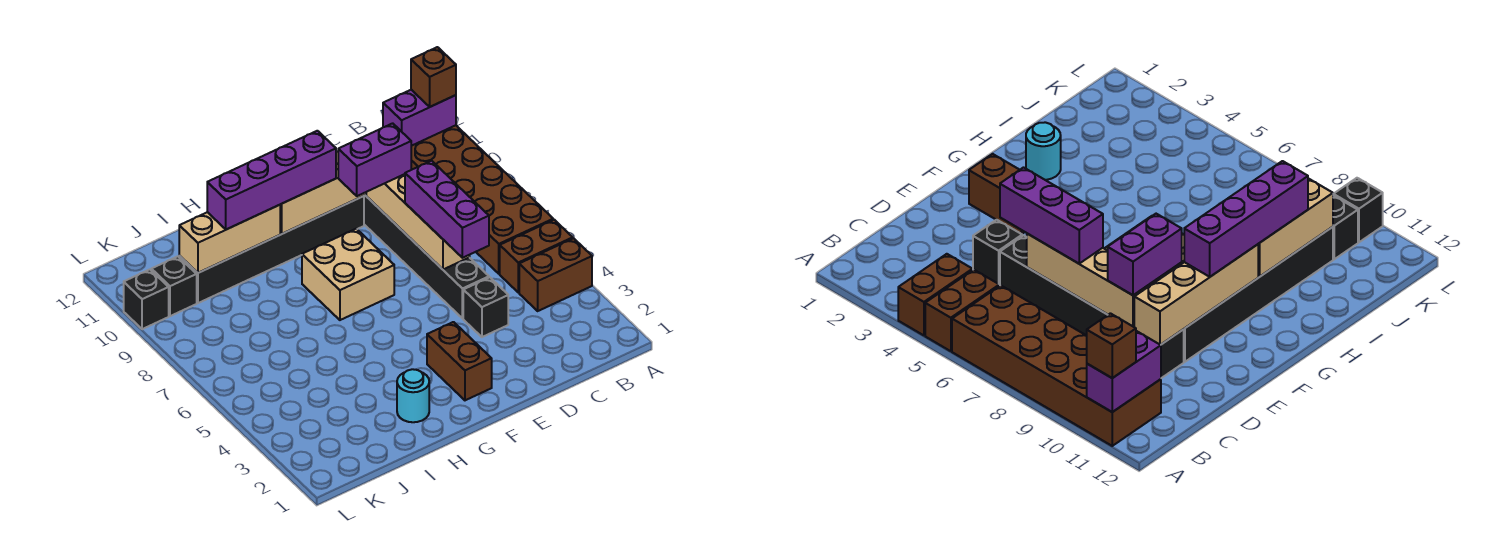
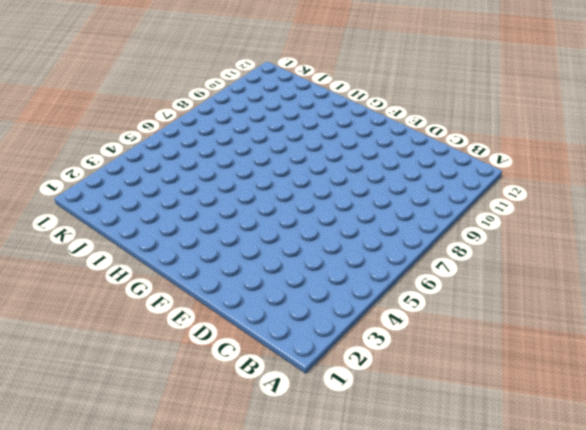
none -> brown 1x2 brick [519,238,592,311]
none -> brown 1x2 brick [500,220,573,292]
none -> brown 2x6 brick [411,125,553,274]

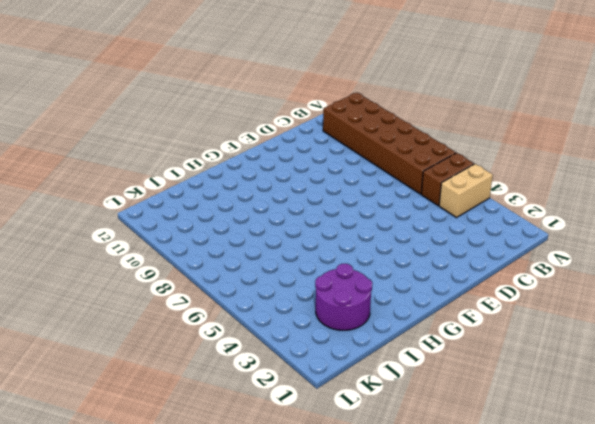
tan 1x2 brick [439,164,493,218] -> brown 1x2 brick [519,238,592,311]
purple 2x2 round brick [315,264,372,330] -> none
none -> black 1x1 brick [463,277,508,337]
none -> black 1x6 brick [364,195,489,319]
none -> black 1x6 brick [179,196,364,303]

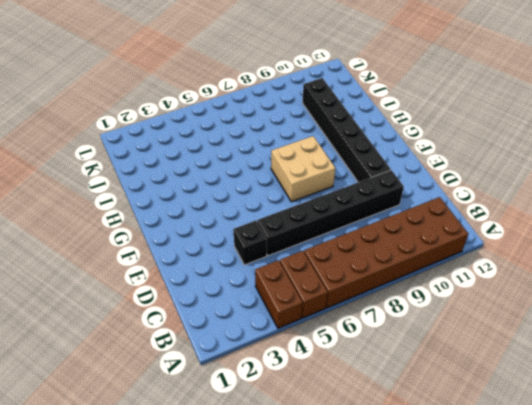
none -> brown 1x2 brick [427,322,492,400]
none -> cyan 1x1 round brick [397,369,429,422]
none -> black 1x1 brick [151,256,197,316]

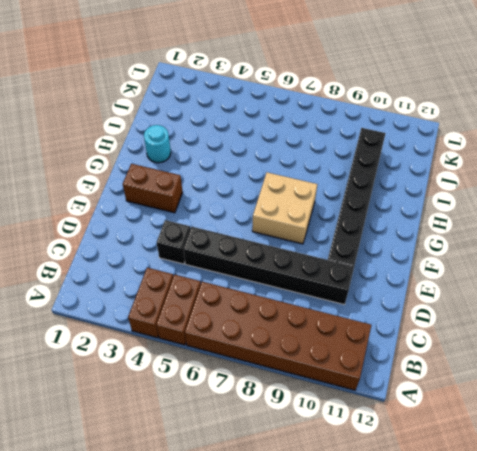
none -> black 1x1 brick [151,256,197,316]
none -> black 1x1 brick [124,270,169,329]
none -> purple 1x2 brick [383,90,456,146]

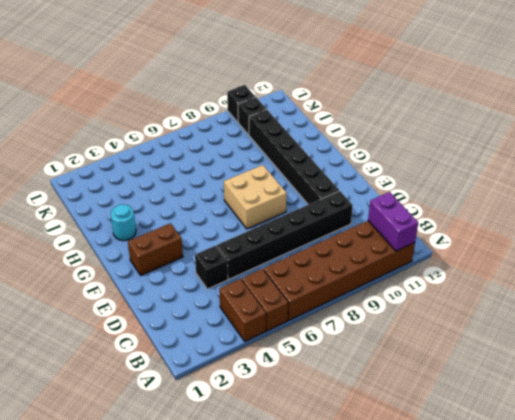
none -> tan 1x4 brick [366,174,470,269]
none -> tan 1x4 brick [280,152,366,234]
none -> tan 1x3 brick [179,205,280,273]

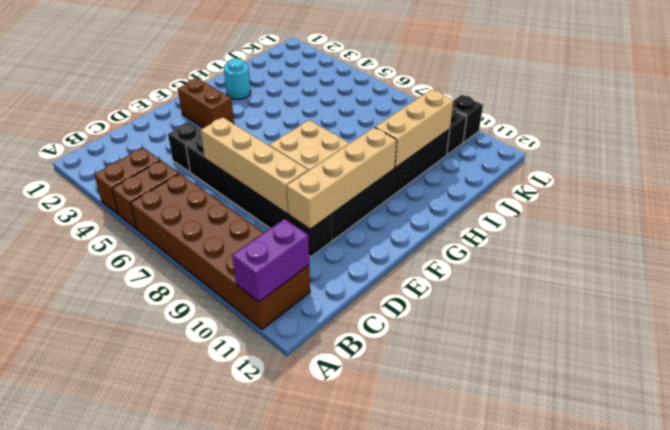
none -> brown 1x1 brick [411,47,456,107]
none -> purple 1x3 brick [405,161,489,258]
none -> purple 1x2 brick [338,123,411,196]

